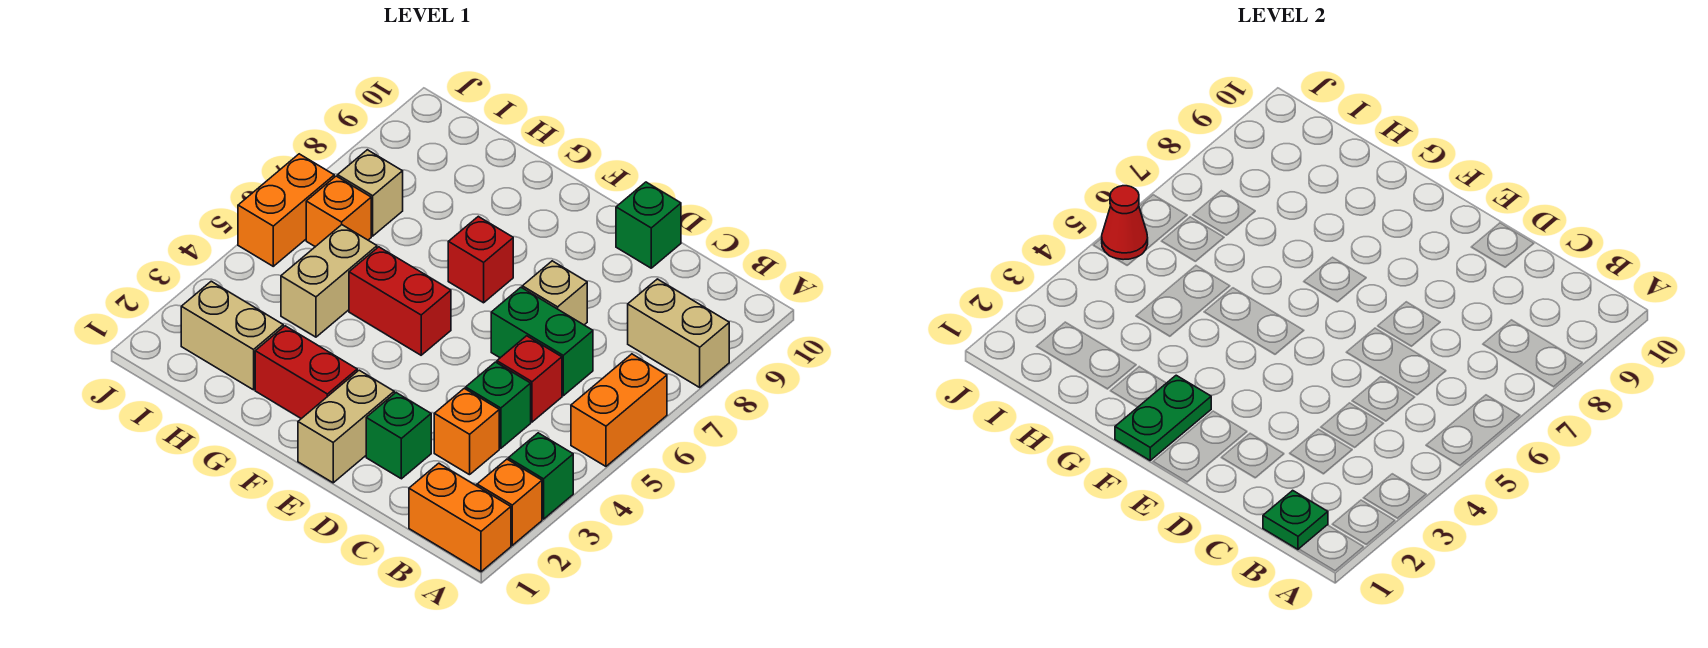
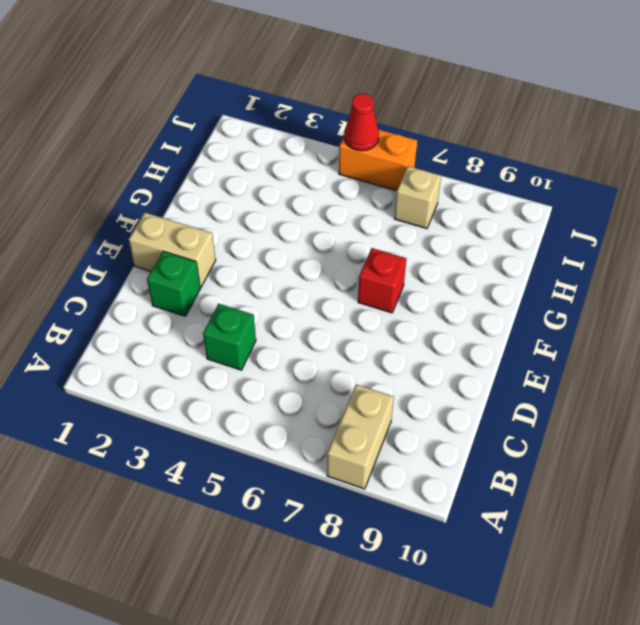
none -> orange 1x2 brick [409,463,511,572]
none -> orange 1x1 brick [477,459,542,545]
none -> green 1x1 brick [508,433,573,519]

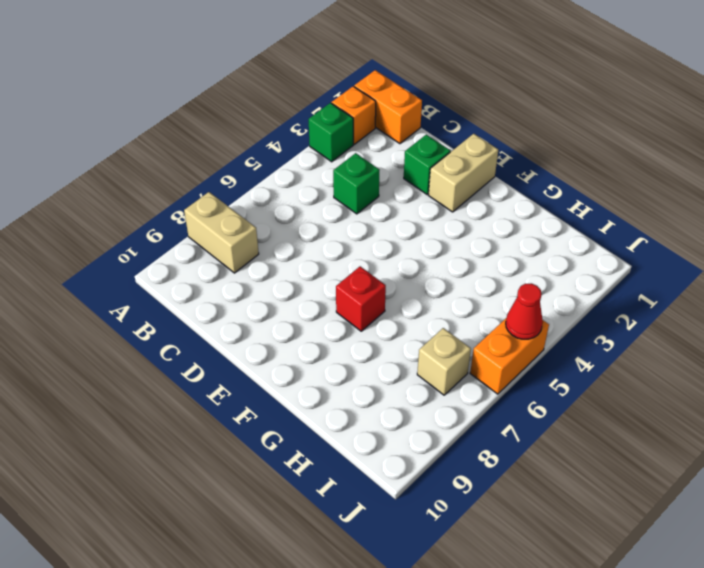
none -> orange 1x2 brick [571,354,667,466]
none -> orange 1x1 brick [434,388,499,475]
none -> red 1x1 brick [497,336,562,422]

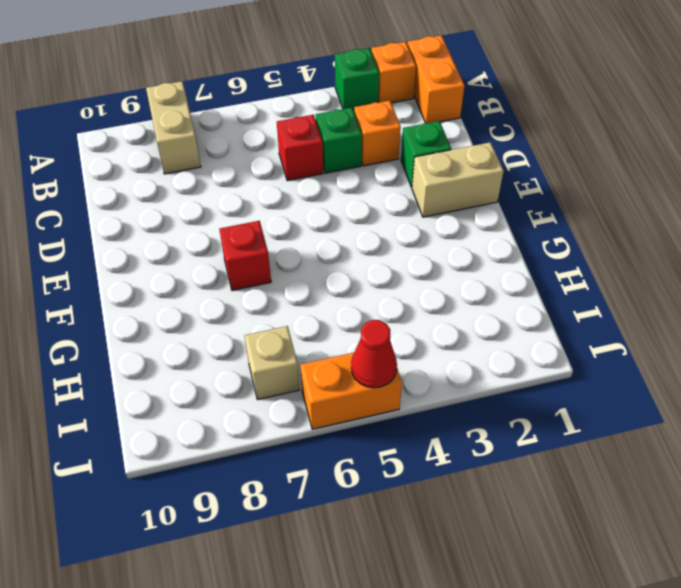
none -> orange 1x2 brick [571,354,667,466]
none -> green 1x2 brick [491,287,593,396]
none -> tan 1x1 brick [522,261,587,325]

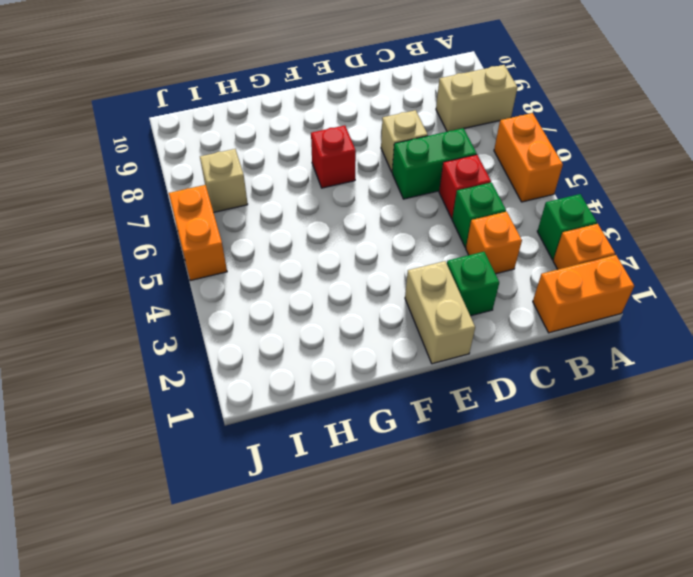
none -> green 1x1 brick [616,182,681,268]
none -> red 1x2 brick [255,326,357,419]
none -> red 1x2 brick [349,247,451,355]

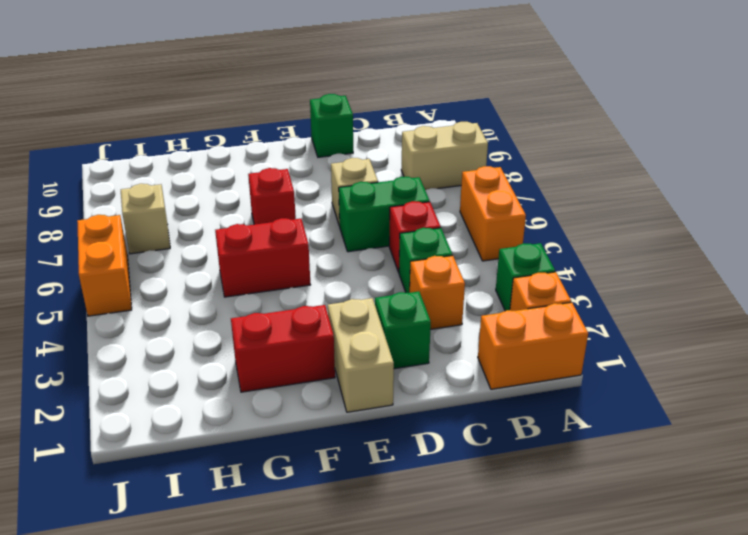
none -> tan 1x2 brick [181,281,283,390]
none -> tan 1x2 brick [281,225,377,337]
none -> orange 1x1 brick [306,176,371,247]

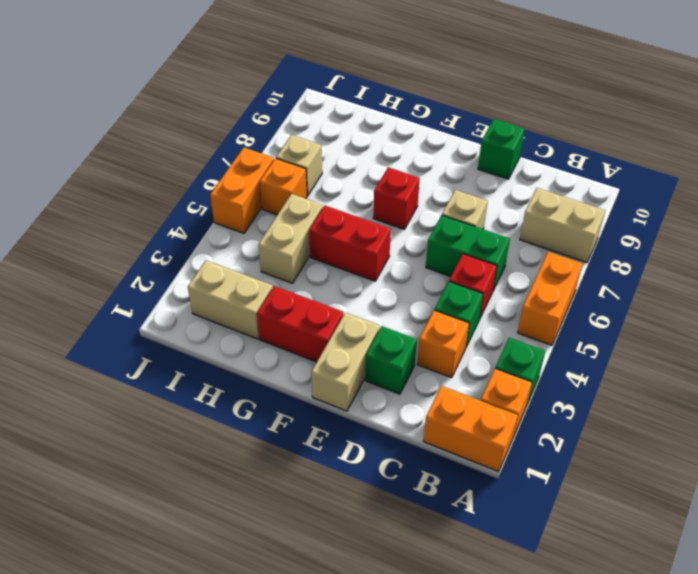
none -> green 1x1 plate [1263,490,1328,549]
none -> green 1x2 plate [1115,375,1211,460]
none -> red 1x1 cone [1102,186,1148,260]

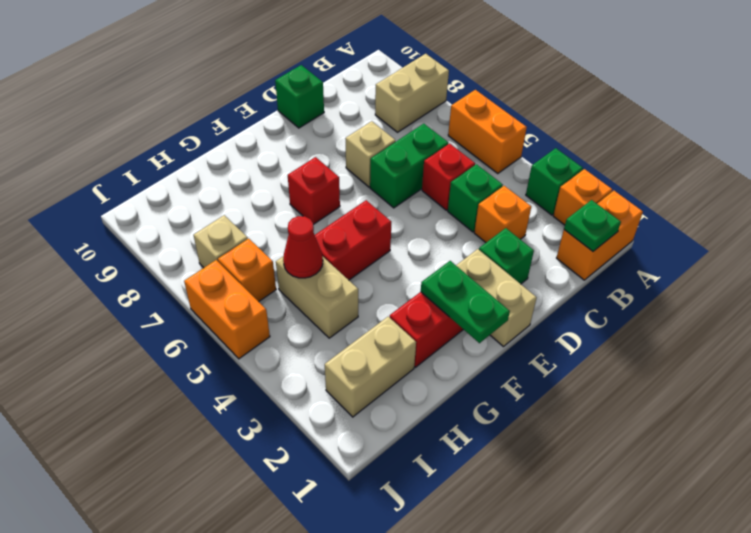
red 1x1 cone [283,216,323,278] -> red 1x1 cone moved to [1102,186,1148,260]

